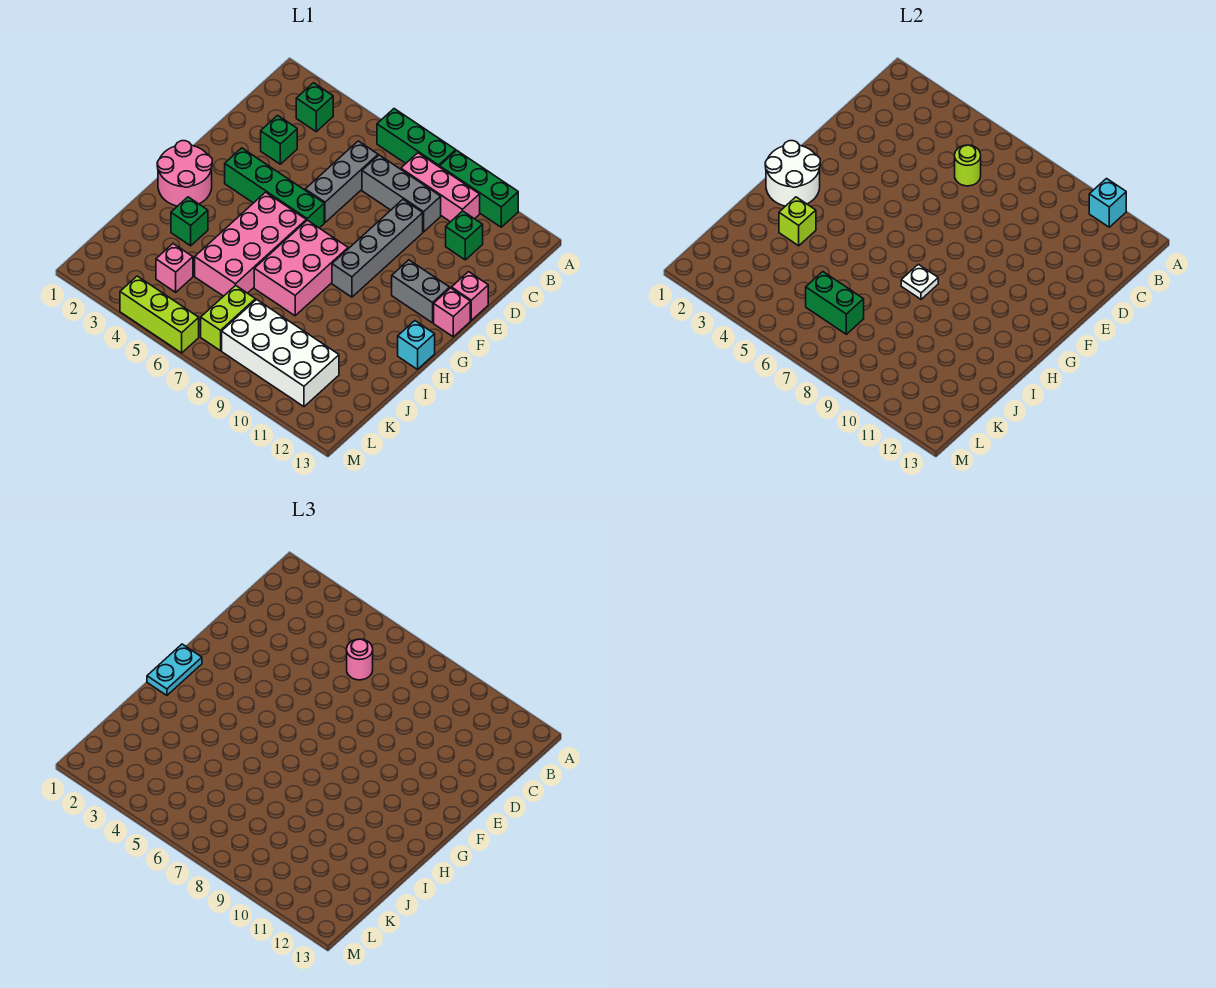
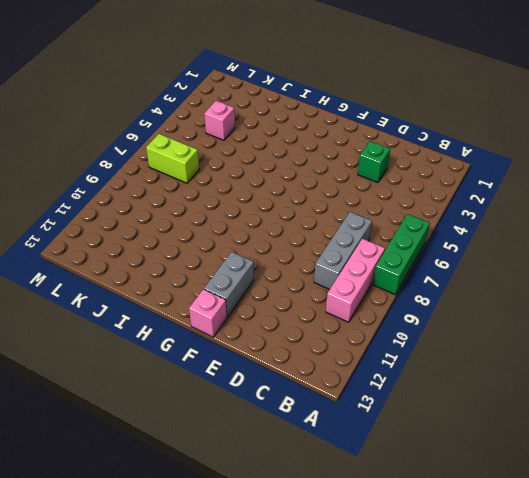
none -> green 1x3 brick [440,150,518,227]
none -> green 1x1 brick [296,83,333,132]
none -> grey 1x3 brick [305,141,378,222]
none -> green 1x1 brick [446,211,483,260]

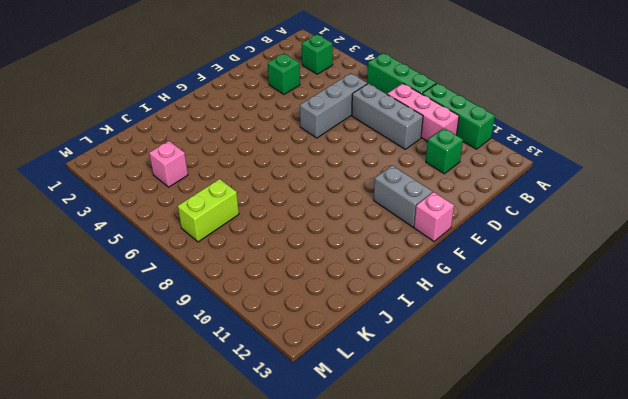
none -> grey 1x4 brick [332,200,423,297]
none -> pink 1x1 brick [451,272,488,320]
none -> green 1x4 brick [225,148,324,228]
none -> pink 2x2 round brick [157,141,212,206]

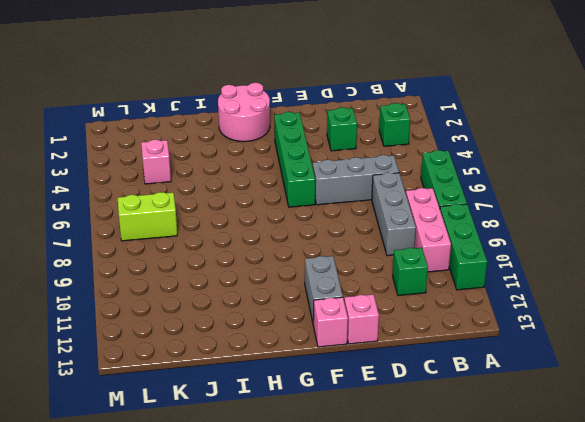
none -> grey 1x4 brick [332,200,423,297]
none -> pink 2x4 brick [195,192,306,296]
none -> pink 2x3 brick [254,220,348,316]
none -> cyan 1x1 brick [398,321,435,369]

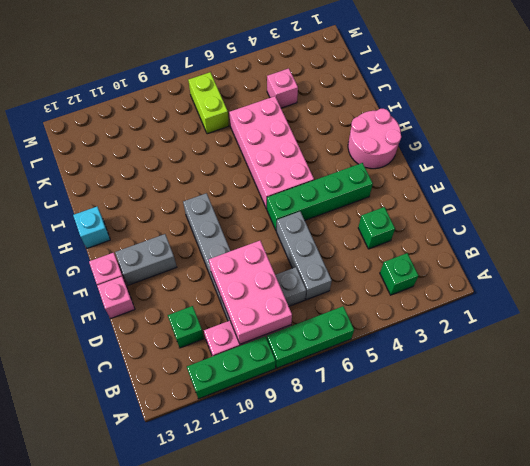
pink 2x3 brick [209,241,292,344] -> pink 2x3 brick moved to [254,220,348,316]
none -> green 1x1 brick [171,197,208,246]
none -> white 2x4 brick [222,300,339,407]
none -> lime 1x3 brick [120,276,199,353]
none -> cyan 1x1 brick [1089,179,1126,227]

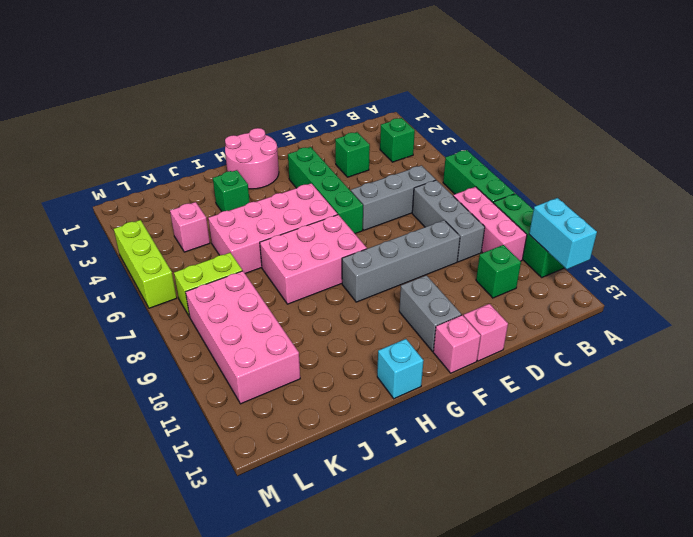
cyan 1x2 brick [529,198,597,269] -> cyan 1x1 brick [1089,179,1126,227]
pink 2x4 brick [186,271,300,404] -> white 2x4 brick [222,300,339,407]
none -> lime 1x1 round brick [955,145,981,186]
none -> white 2x2 round brick [765,141,820,206]
none -> white 1x1 plate [901,264,938,299]
none -> lime 1x1 brick [779,197,816,246]

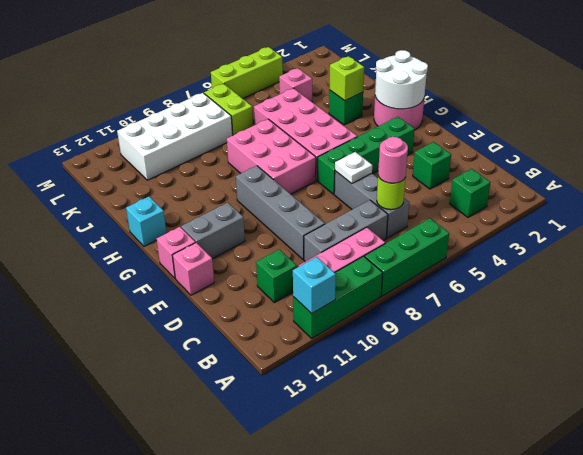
white 1x1 plate [335,152,372,184] -> white 1x1 plate moved to [901,264,938,299]
none -> green 1x2 brick [806,272,864,334]
none -> cyan 1x2 plate [147,644,202,695]

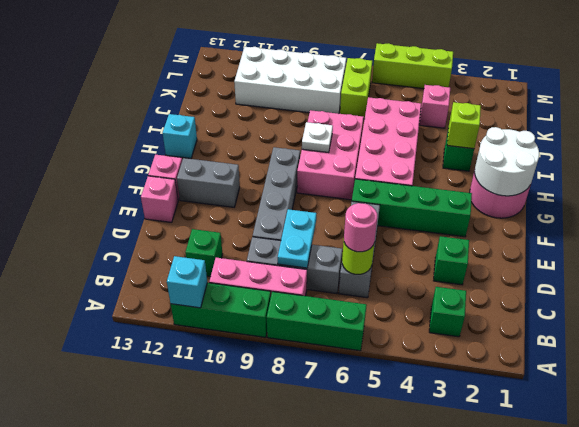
cyan 1x2 plate [278,209,316,268] -> cyan 1x2 plate moved to [147,644,202,695]
none -> green 1x2 brick [806,272,864,334]

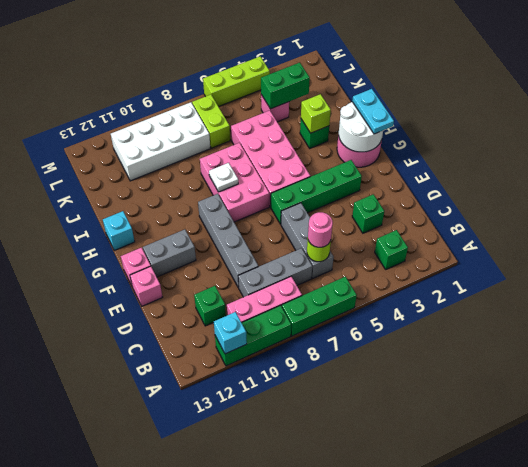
green 1x2 brick [261,63,310,109] -> green 1x2 brick moved to [806,272,864,334]

